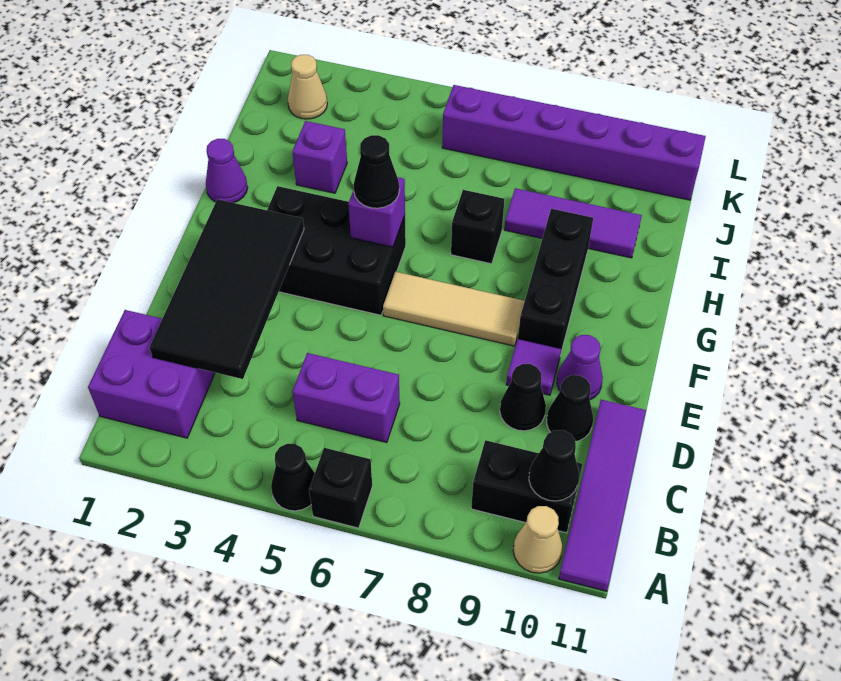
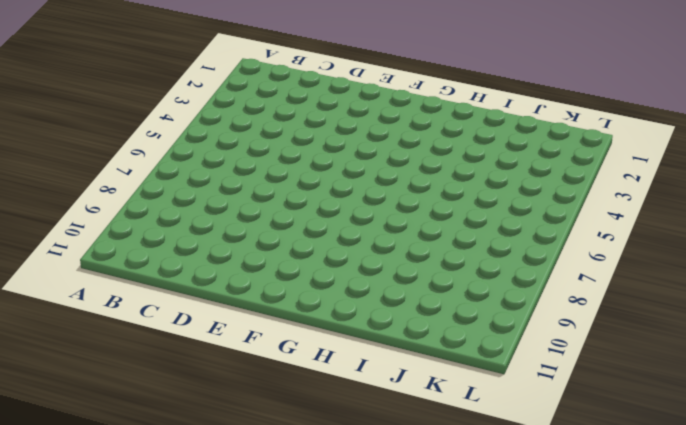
none -> black 1x1 cone [271,444,315,511]
none -> black 1x1 brick [309,448,372,528]
none -> tan 1x1 cone [513,506,563,573]

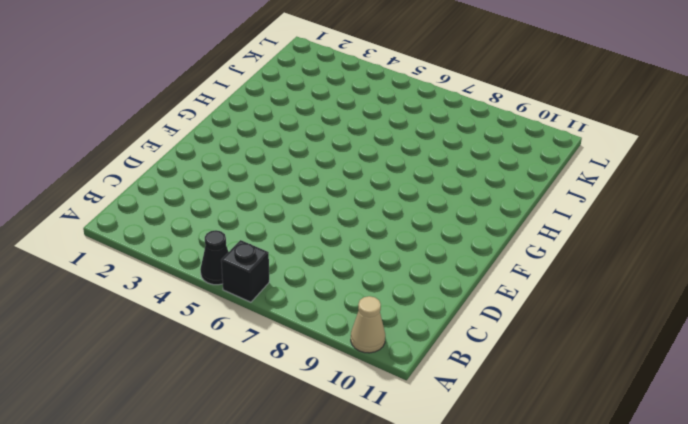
none -> purple 1x4 tile [559,400,646,591]
none -> purple 2x2 brick [88,310,215,438]
none -> black 1x2 brick [471,440,583,533]

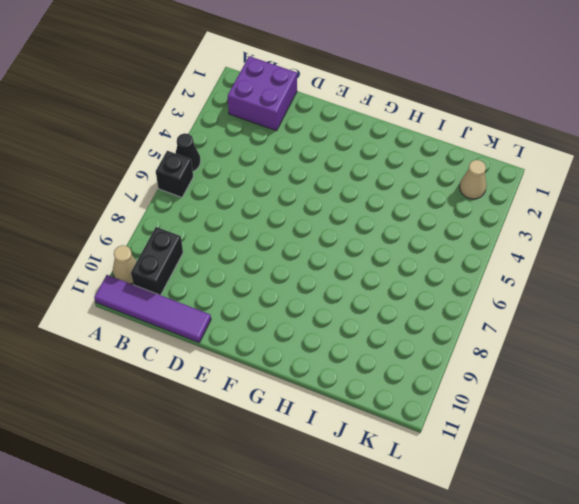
none -> purple 1x2 brick [292,353,400,442]
none -> black 1x1 cone [500,364,546,431]
none -> black 1x1 cone [547,375,593,442]

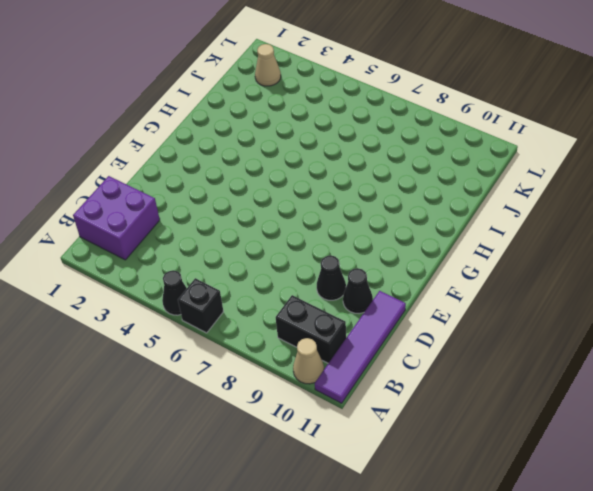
none -> purple 1x2 brick [292,353,400,442]
none -> purple 1x1 tile [506,339,561,395]
none -> purple 1x1 cone [557,335,603,400]

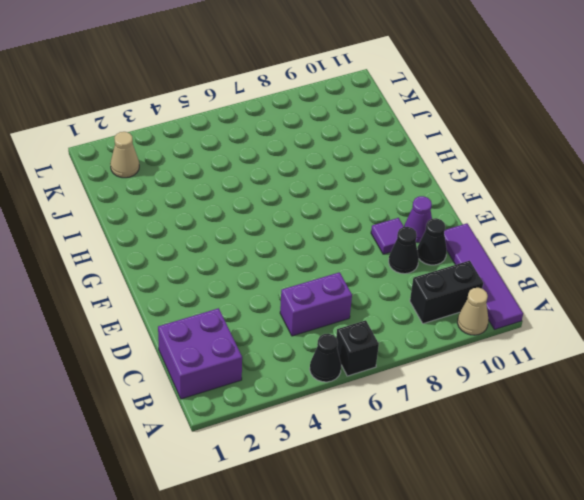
none -> black 2x3 brick [267,186,406,315]
none -> tan 1x3 tile [383,272,525,346]
none -> black 1x3 brick [518,209,593,355]

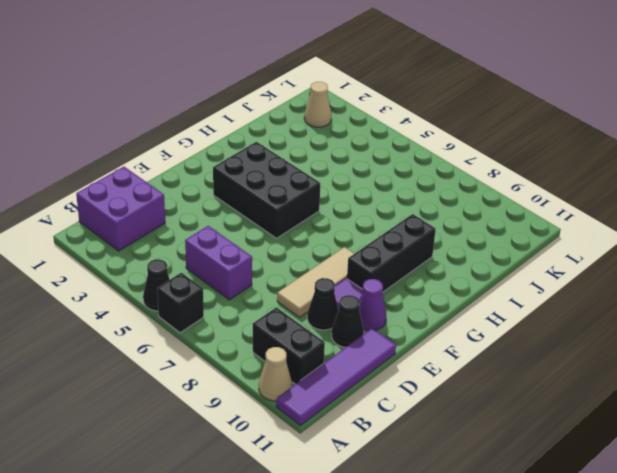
tan 1x3 tile [277,247,354,317] -> tan 1x3 tile turned to [383,272,525,346]
none -> purple 1x1 cone [206,139,248,203]
none -> black 1x1 brick [451,190,504,264]
none -> purple 1x1 brick [292,121,347,193]

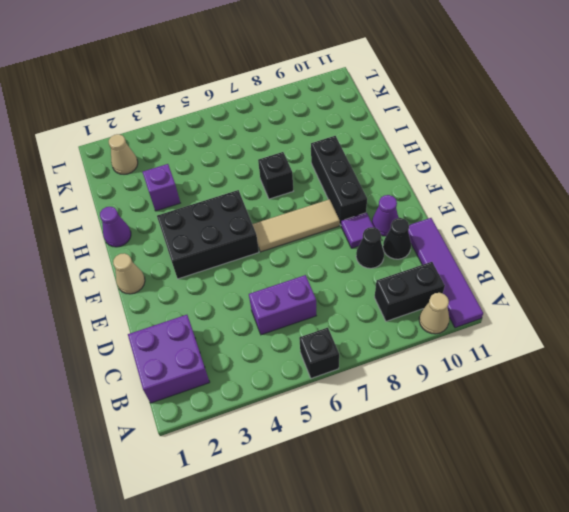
tan 1x1 cone [113,253,145,294] -> none
none -> black 1x1 cone [271,444,315,511]
none -> purple 1x3 tile [504,188,642,258]
none -> purple 1x6 brick [442,85,706,200]

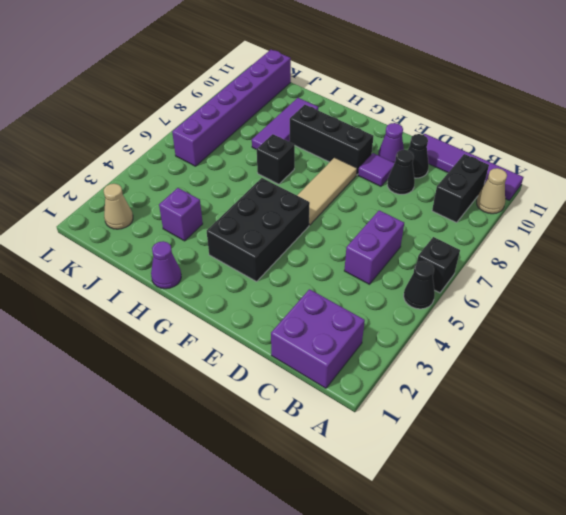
none -> black 1x1 cone [529,430,579,501]
none -> black 2x4 tile [150,199,304,379]
none -> purple 1x1 brick [348,177,405,247]

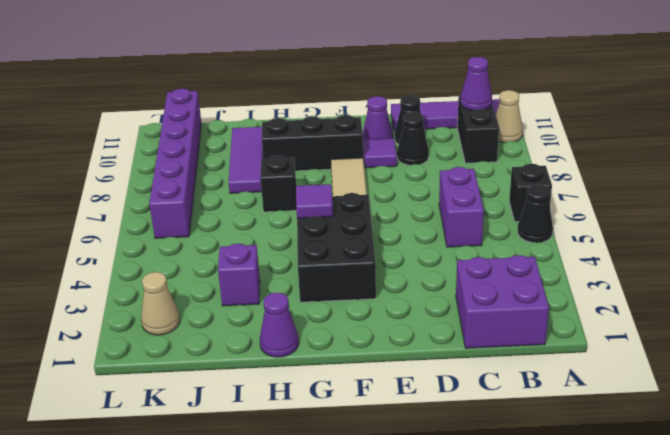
purple 1x1 cone [460,57,492,111] -> black 1x1 cone [529,430,579,501]
purple 1x1 tile [296,184,333,218] -> purple 1x1 brick [348,177,405,247]
none -> black 2x4 tile [150,199,304,379]
none -> black 1x1 cone [354,135,399,208]

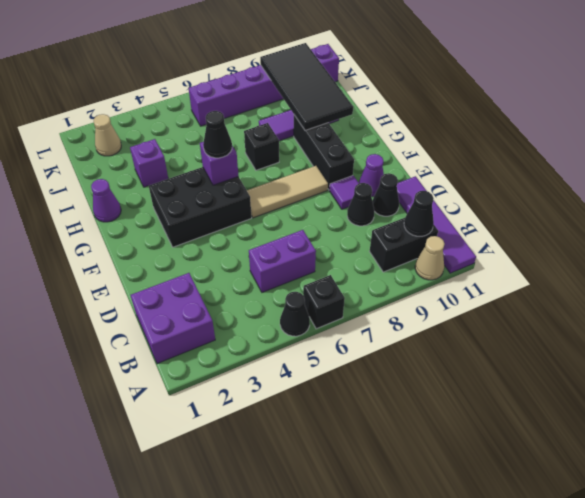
black 2x4 tile [260,43,353,130] -> black 2x4 tile moved to [150,199,304,379]

